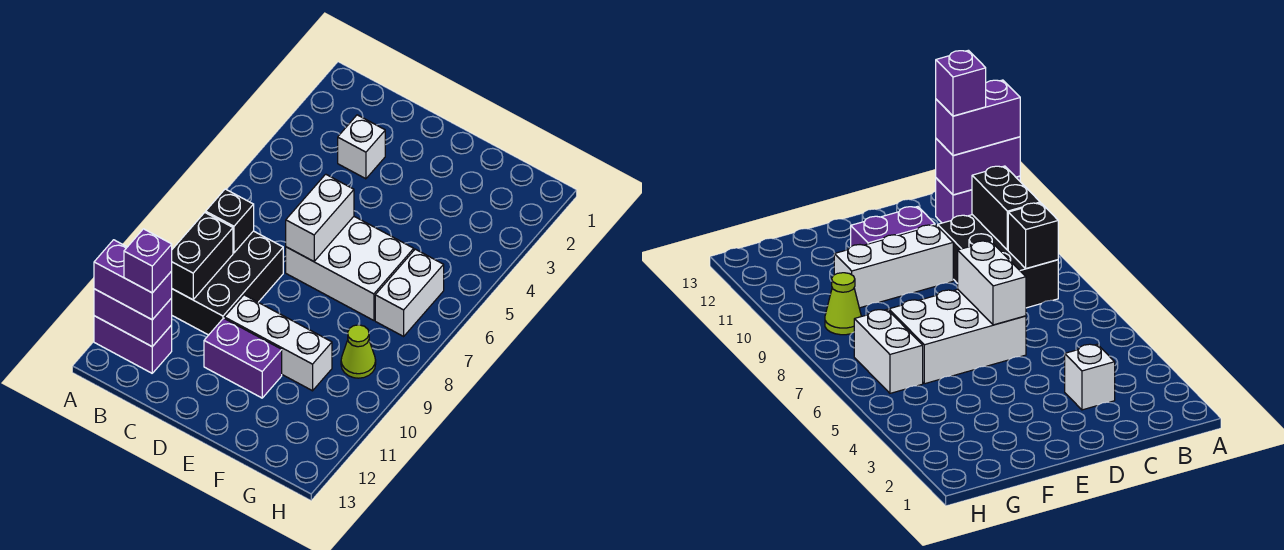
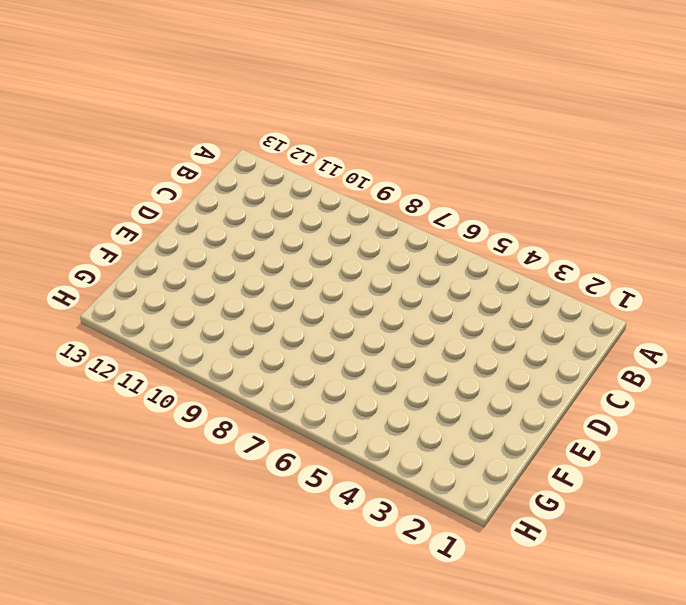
none -> purple 1x2 brick [94,316,172,373]
none -> black 2x3 brick [172,231,283,335]
none -> white 1x1 brick [338,115,385,179]

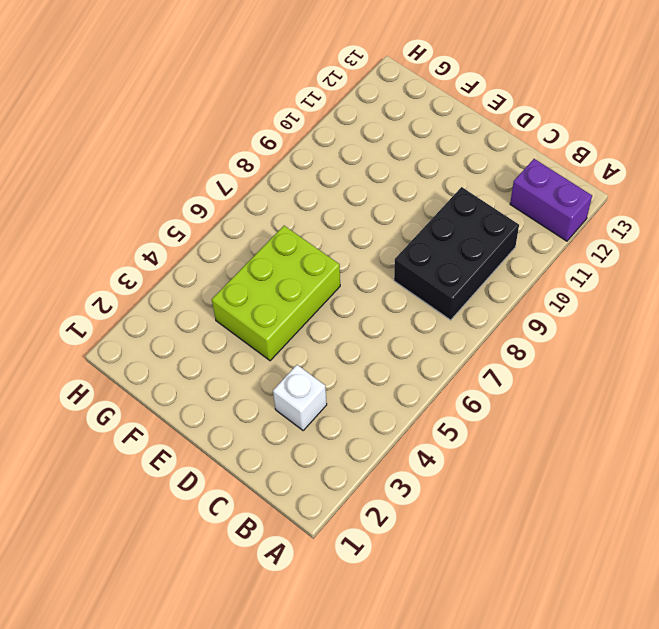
lime 2x3 brick [212,226,340,361] -> white 2x3 brick [286,217,414,320]
none -> white 1x3 brick [224,295,332,391]
none -> purple 1x2 brick [204,318,282,398]
none -> white 1x2 brick [375,249,444,336]

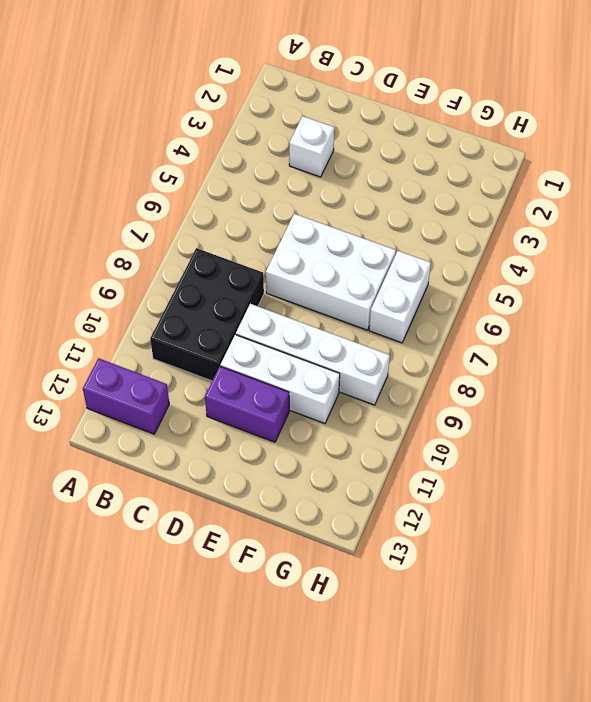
white 1x4 brick [236,304,390,405] -> lime 1x1 cone [341,325,376,378]
none -> purple 1x2 brick [94,289,172,347]
none -> black 1x1 brick [206,189,254,253]
none -> black 1x2 brick [172,213,233,300]

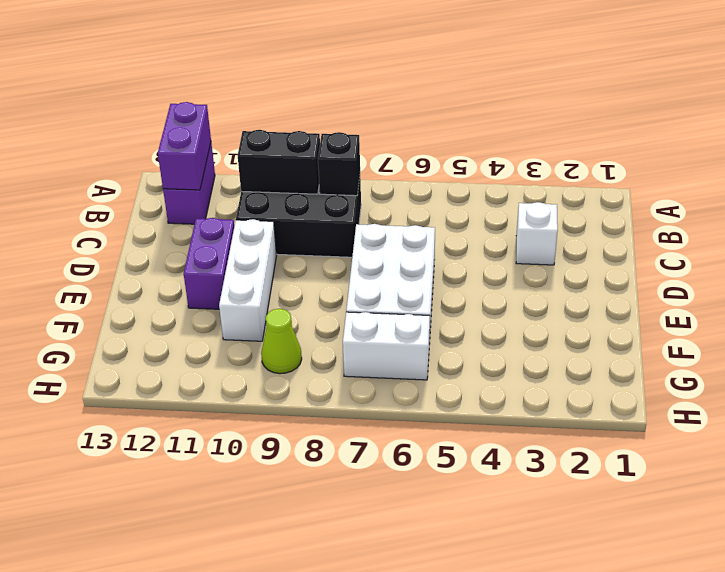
none -> white 1x2 brick [286,174,354,262]
none -> purple 1x2 brick [94,240,172,320]
none -> purple 1x1 brick [124,229,172,293]

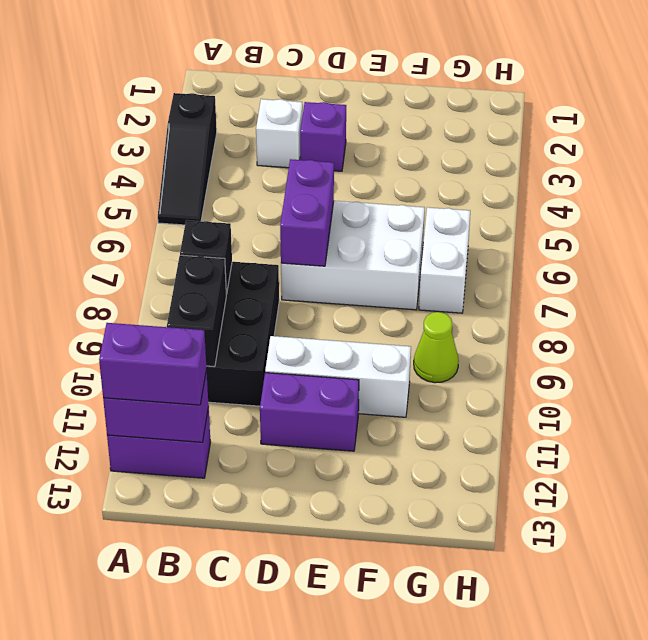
black 1x3 slope [158,93,217,225] -> none
purple 1x1 brick [300,102,346,171] -> purple 1x1 brick moved to [124,229,172,293]
purple 1x2 brick [280,159,334,266] -> white 1x2 brick [286,174,354,262]

